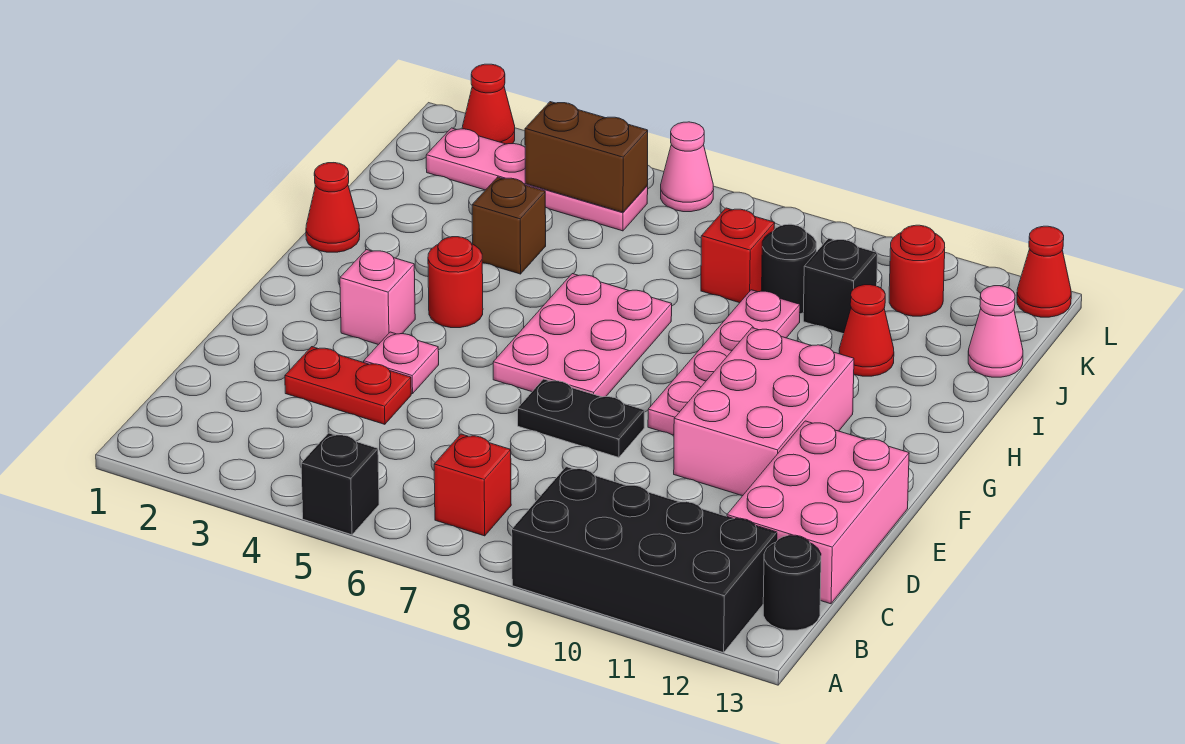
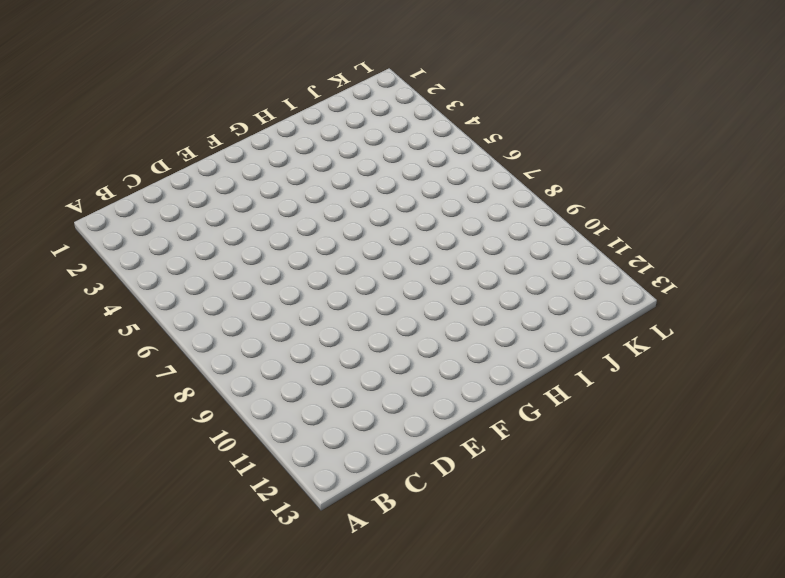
none -> black 1x1 brick [301,433,379,535]
none -> black 2x4 brick [512,467,777,653]
none -> red 1x1 brick [434,434,511,536]

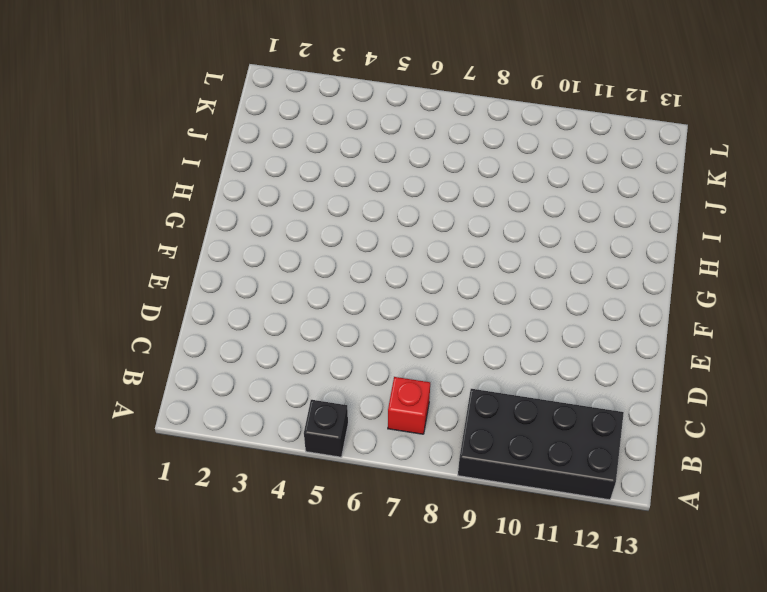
none -> black 1x1 round brick [763,535,821,630]
none -> pink 2x3 brick [727,421,909,604]
none -> red 1x2 plate [285,347,411,424]

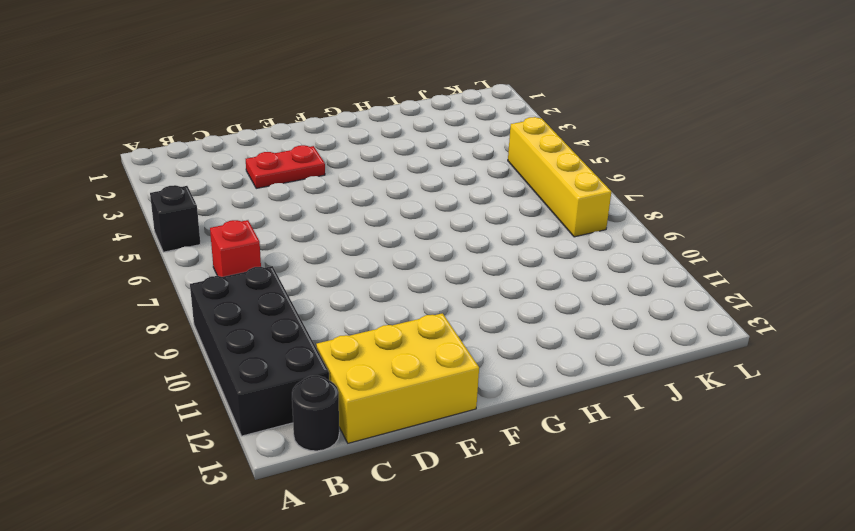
yellow 2x3 brick [316,313,479,443] -> pink 2x3 brick [727,421,909,604]
red 1x2 plate [246,145,325,188] -> red 1x2 plate turned to [285,347,411,424]
yellow 1x4 brick [508,117,611,237] -> pink 1x4 plate [426,128,648,231]
none -> pink 1x1 plate [364,332,439,394]
none -> black 1x2 plate [518,379,644,457]
none -> pink 2x3 brick [674,328,854,496]

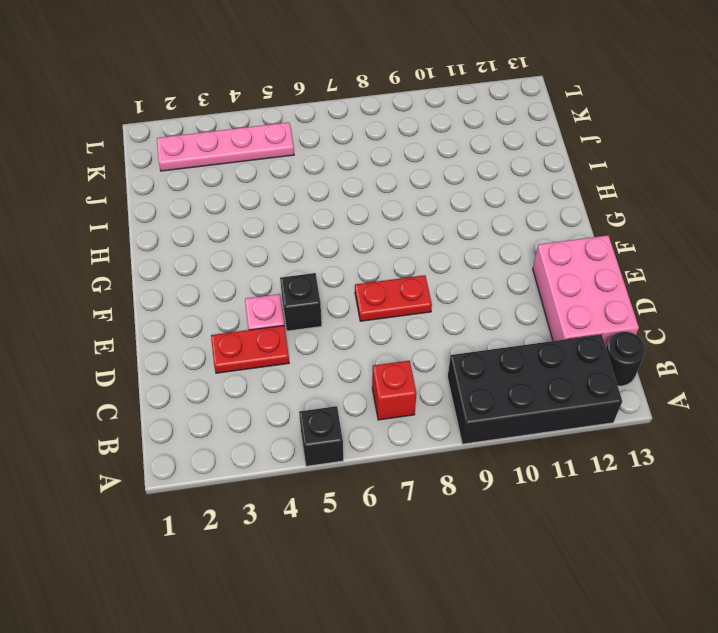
black 1x1 brick [280,273,322,331] -> black 1x1 brick moved to [803,238,878,334]
red 1x2 plate [355,275,432,321] -> black 1x2 plate [518,379,644,457]
none -> pink 2x3 brick [674,328,854,496]
none -> pink 1x1 brick [340,250,415,345]
none -> pink 2x3 plate [493,274,672,397]

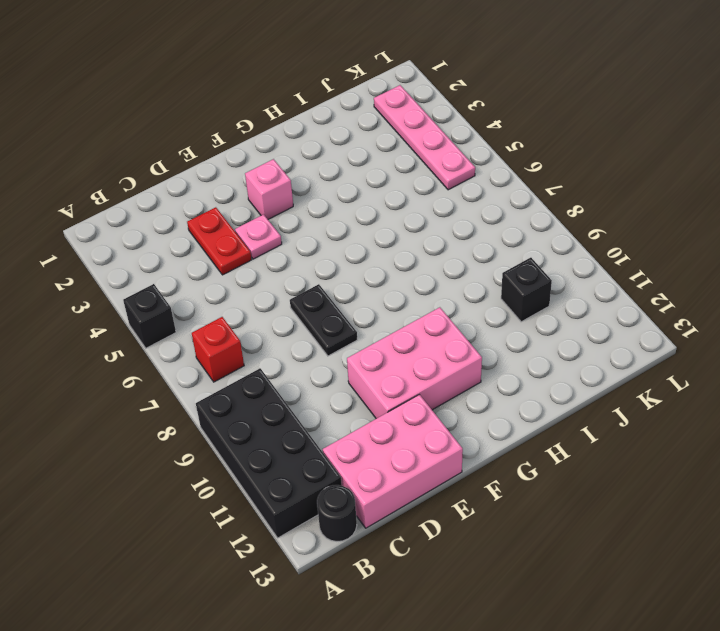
none -> pink 2x3 plate [493,274,672,397]
none -> pink 1x4 plate [648,290,800,435]
none -> red 1x1 round brick [428,237,483,328]

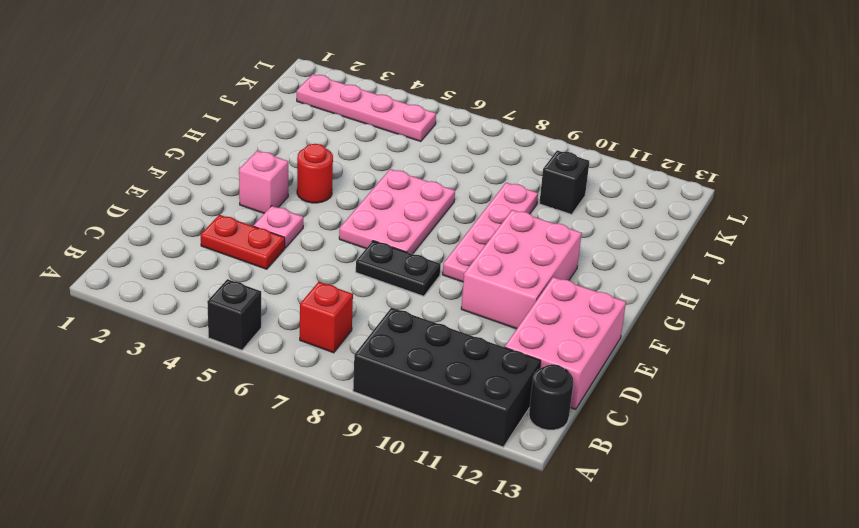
none -> red 1x1 cone [306,163,360,252]
none -> brown 1x1 brick [472,177,546,274]
none -> red 1x1 cone [839,285,894,376]

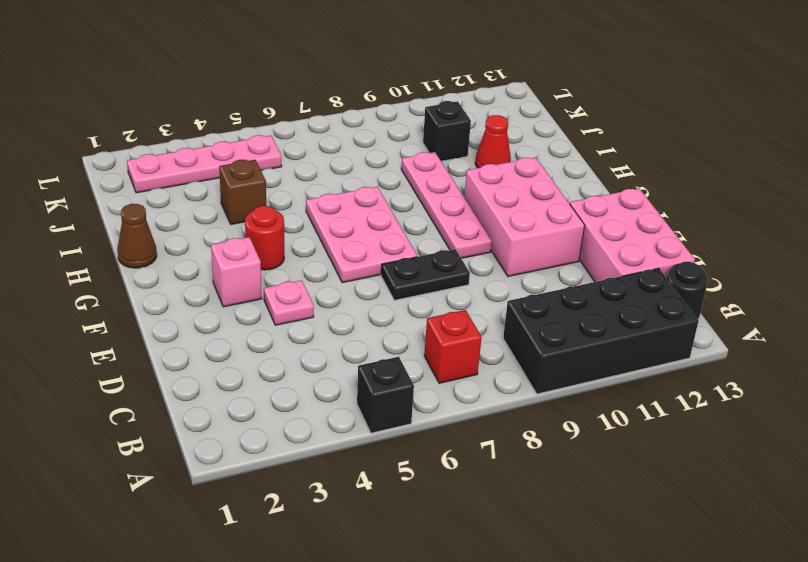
brown 1x1 cone [117,204,157,268] -> red 1x1 cone [306,163,360,252]
none -> red 1x2 plate [285,347,411,424]
none -> red 1x1 brick [701,208,775,303]
none -> black 1x1 round brick [762,224,816,314]

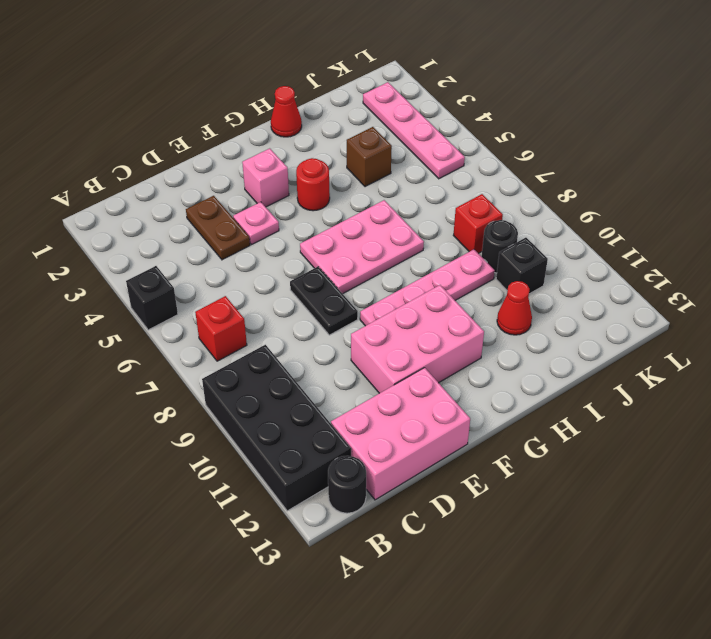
brown 1x2 plate [186,196,250,260] -> red 1x2 plate [285,347,411,424]
none -> pink 1x1 cone [968,286,1023,377]
none -> red 1x1 round brick [889,225,945,316]
none -> red 1x1 cone [462,64,515,144]

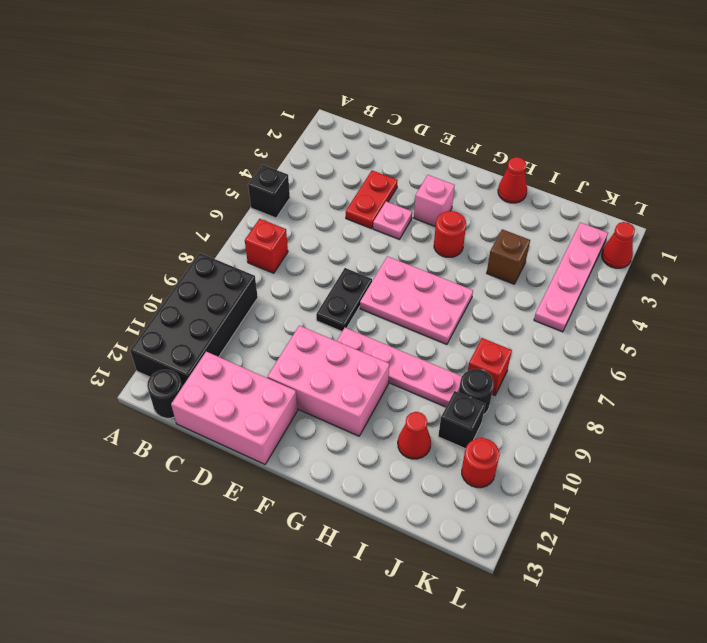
none -> pink 1x1 cone [968,286,1023,377]
none -> pink 1x1 cone [661,122,714,212]
none -> red 1x1 cone [1017,226,1071,317]

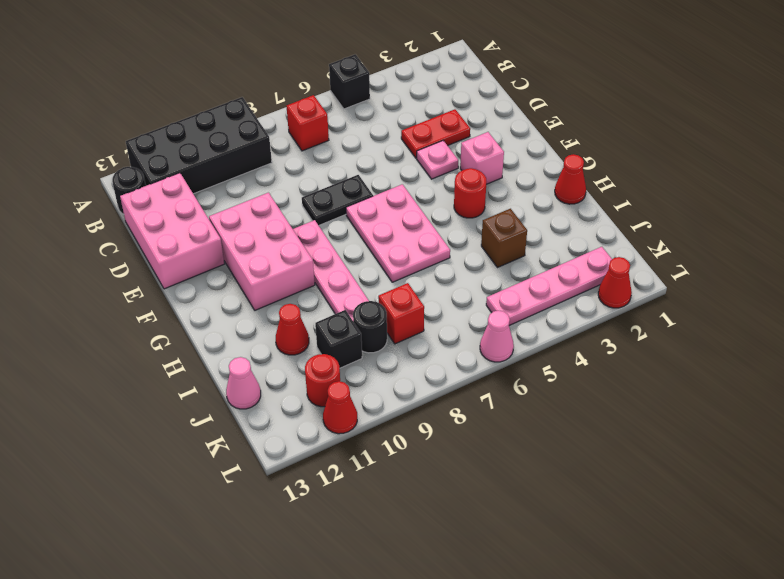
red 1x1 cone [323,381,357,434] -> red 1x1 cone moved to [1017,226,1071,317]
none -> brown 1x2 brick [525,102,648,212]

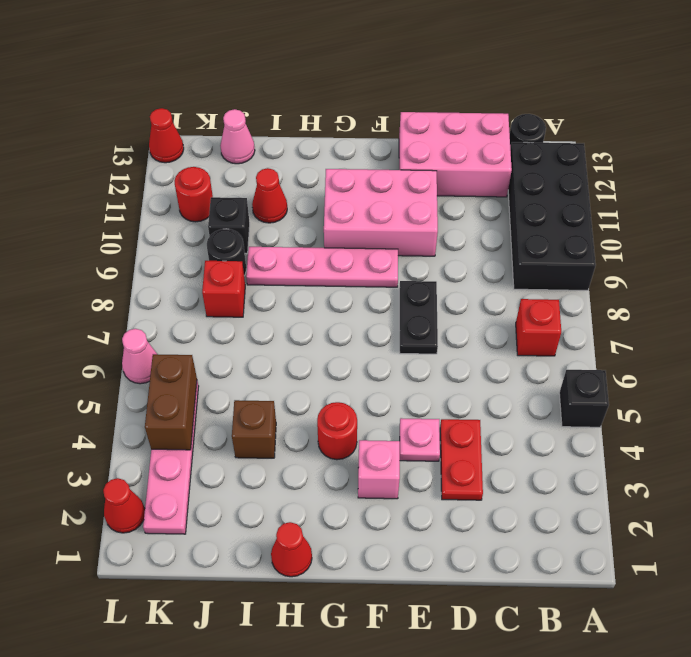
none -> pink 2x3 plate [493,274,672,397]

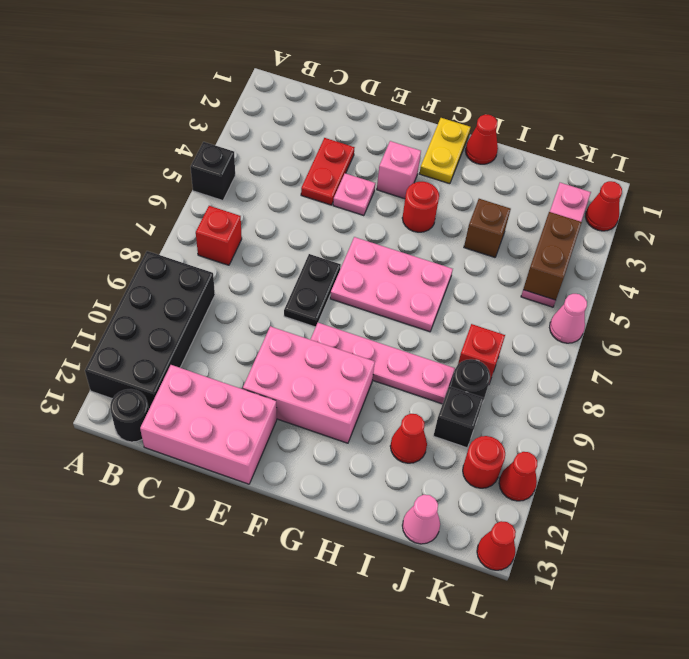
yellow 1x2 plate [420,118,471,184] -> none
red 1x1 cone [499,452,537,501] -> none

